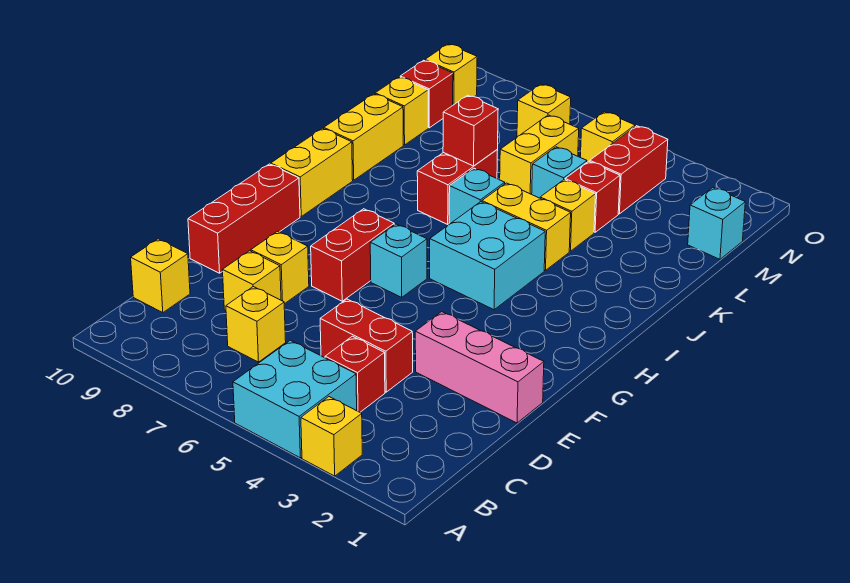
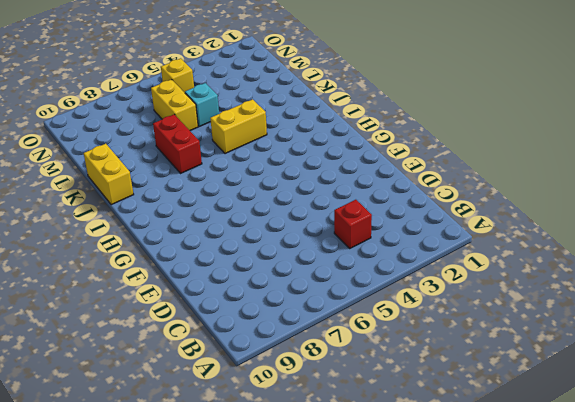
none -> yellow 1x1 brick [301,397,362,476]
none -> cyan 2x2 brick [233,340,357,458]
none -> yellow 1x1 brick [226,287,286,362]
none -> yellow 1x1 brick [131,239,190,313]

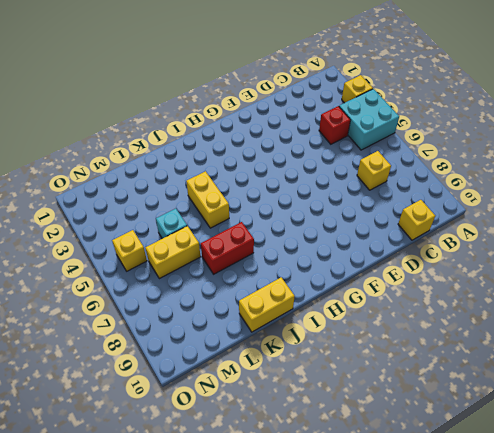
none -> red 1x2 brick [320,299,413,392]
none -> yellow 1x1 brick [223,251,281,310]
none -> pink 1x3 brick [415,312,544,423]
none -> yellow 1x1 brick [251,231,309,304]

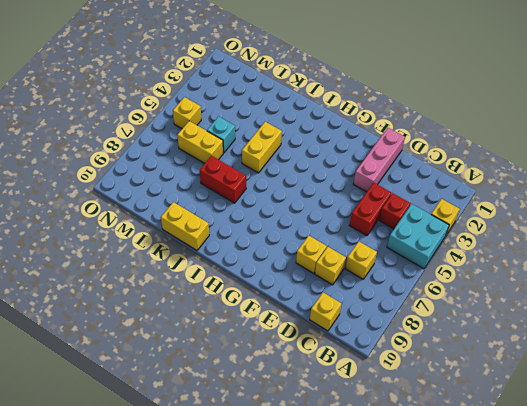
none -> red 1x3 brick [188,164,300,273]
none -> red 1x2 brick [311,209,394,301]
none -> cyan 1x1 brick [370,224,427,297]
none -> cyan 2x2 brick [430,202,545,310]

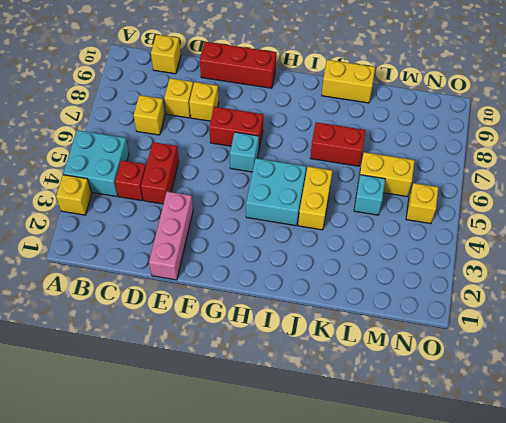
none -> yellow 1x2 brick [271,128,353,216]
none -> cyan 1x1 brick [449,168,505,224]
none -> yellow 1x1 brick [540,180,596,251]
none -> red 1x1 brick [565,161,620,232]

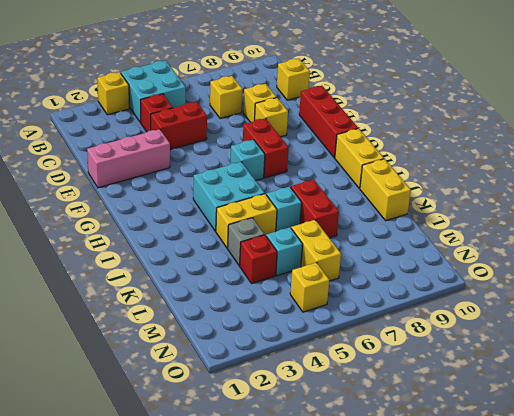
grey 1x1 brick [228,218,264,266] -> yellow 1x1 brick [540,180,596,251]
none -> yellow 1x1 brick [375,77,428,145]
none -> cyan 1x1 brick [688,188,745,259]
none -> red 1x2 brick [590,126,668,214]
none -> red 1x1 brick [400,60,453,128]

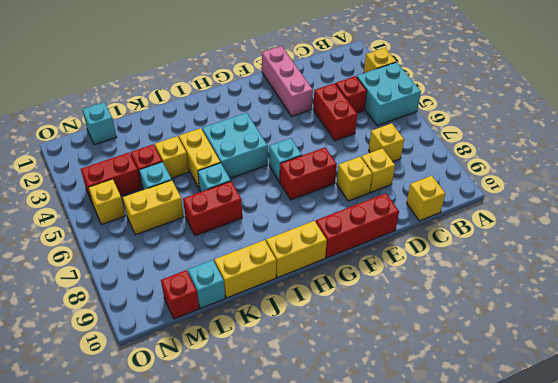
cyan 1x1 brick [188,260,225,308] -> yellow 1x1 brick [375,77,428,145]
none -> yellow 1x1 brick [517,84,571,137]
none -> yellow 1x1 brick [425,44,477,105]
none -> red 1x1 brick [443,95,498,166]

